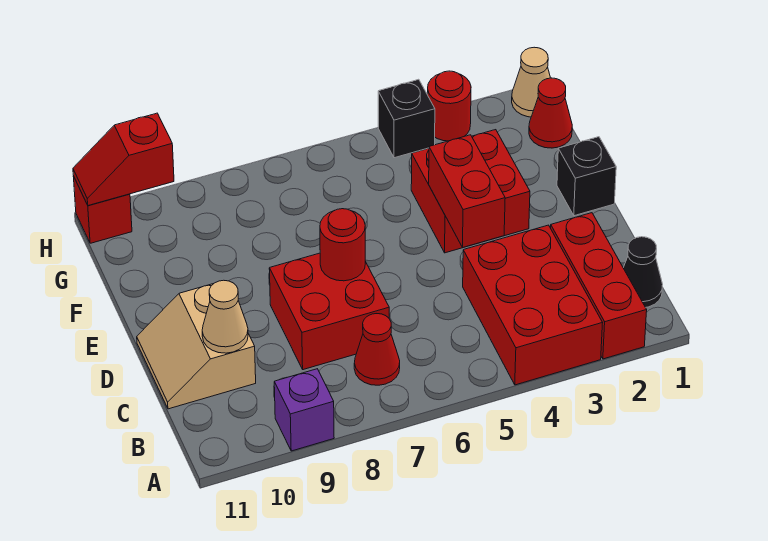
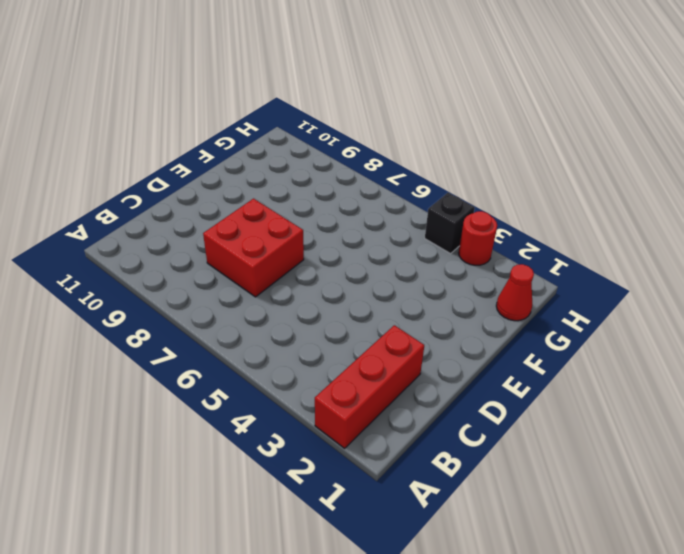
none -> red 2x3 brick [463,225,602,385]
none -> purple 1x1 brick [274,369,334,451]
none -> black 1x1 cone [624,237,663,307]

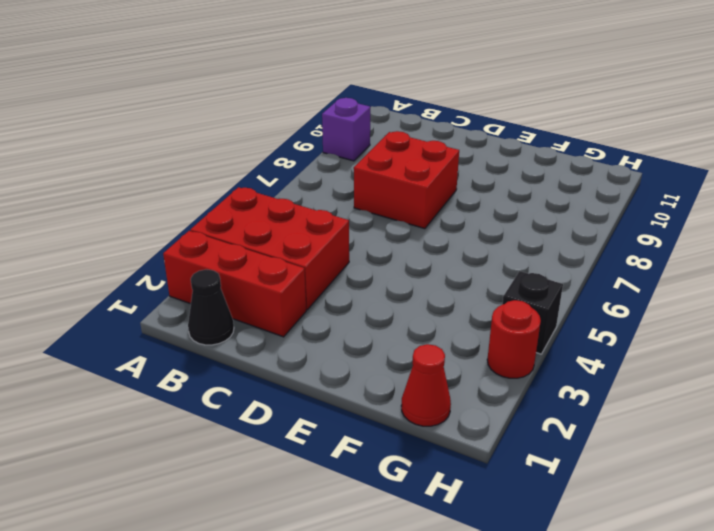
none -> red 1x1 cone [354,314,400,385]
none -> tan 2x2 slope [137,284,256,409]
none -> black 1x1 brick [557,137,616,216]

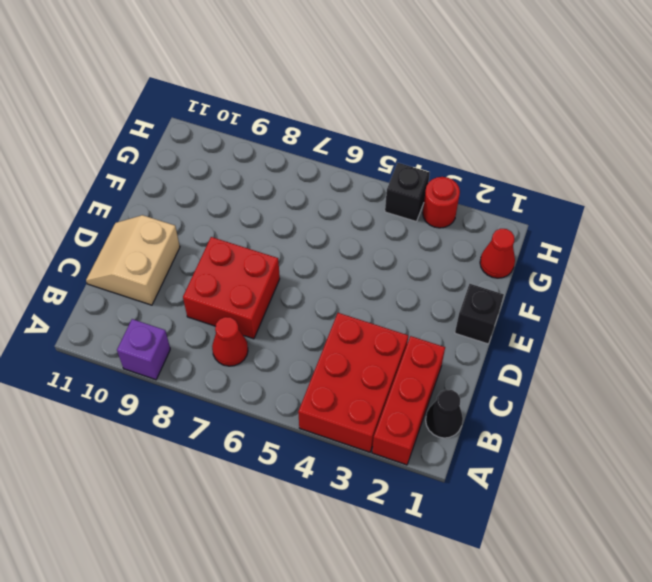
none -> red 2x2 brick [411,130,530,253]
none -> tan 1x1 cone [512,47,550,117]
none -> red 1x1 brick [73,176,132,243]

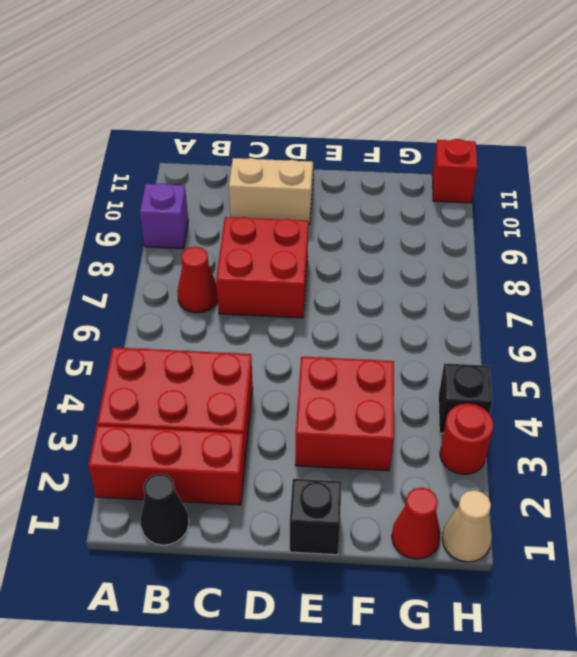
none -> tan 1x1 cone [202,280,248,353]
none -> red 1x2 brick [429,135,505,248]
none -> red 1x1 round brick [320,209,365,281]

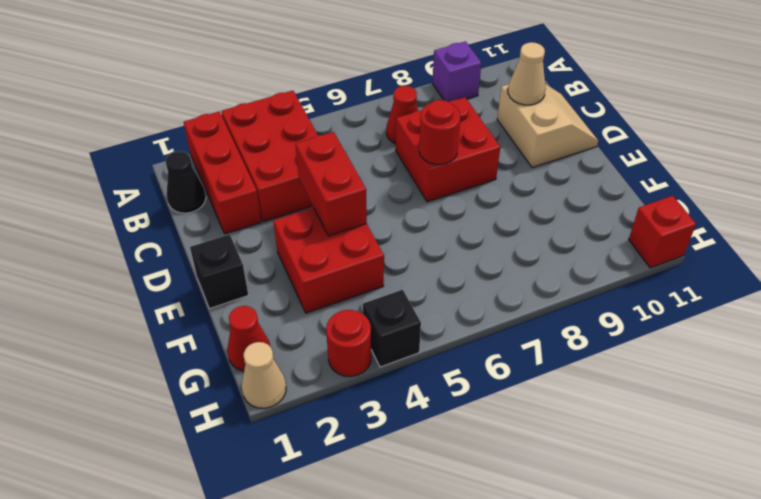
none -> red 1x2 slope [73,113,174,205]

